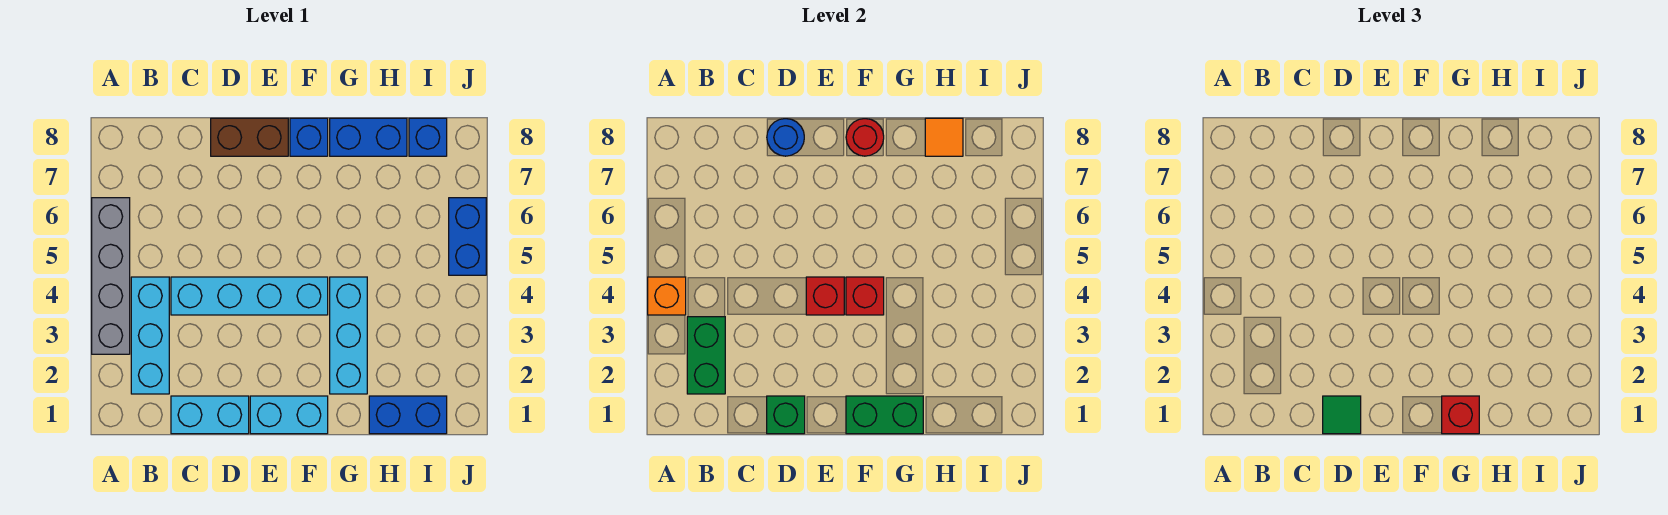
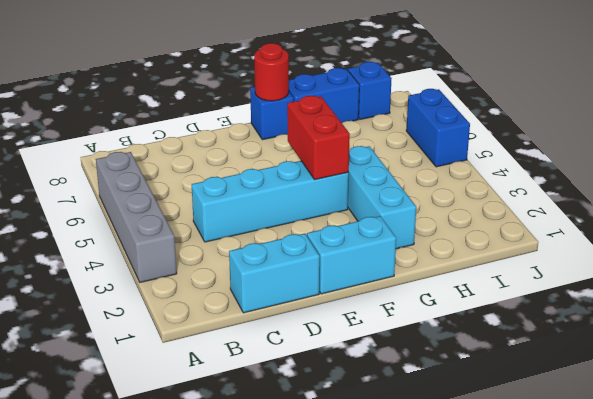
red 1x2 brick [287,96,350,180] -> red 1x1 brick [846,277,884,315]
none -> cyan 1x3 brick [131,277,169,394]
none -> brown 1x2 brick [211,118,288,156]
none -> blue 1x2 brick [369,396,447,434]

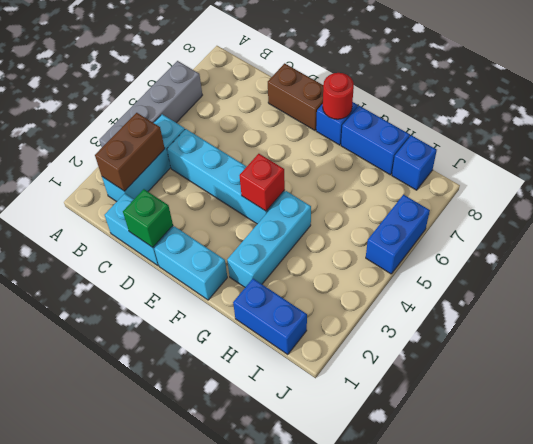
brown 1x2 brick [95,113,165,191] -> green 1x2 brick [687,317,725,394]
none -> orange 1x1 brick [648,277,686,315]
none -> blue 1x1 round brick [767,119,804,156]
none -> red 1x1 brick [806,277,844,315]

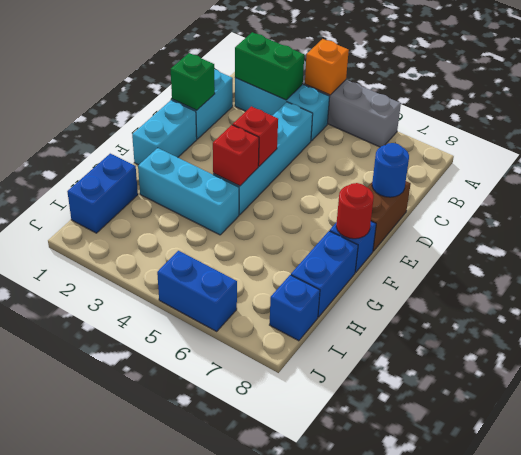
none -> green 1x2 brick [846,396,923,434]
none -> orange 1x1 tile [925,118,963,156]
none -> green 1x1 tile [1323,396,1361,434]

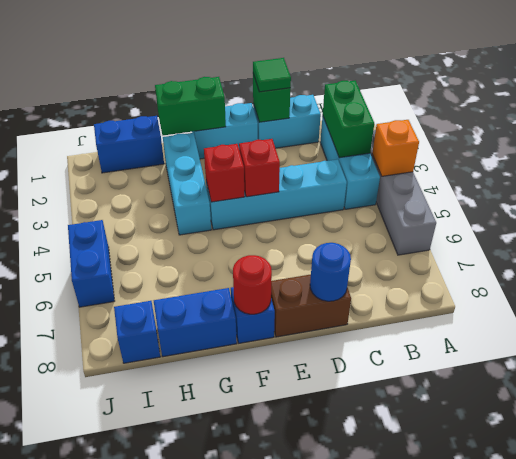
none -> orange 1x1 tile [925,118,963,156]
none -> red 1x1 brick [1442,396,1479,434]

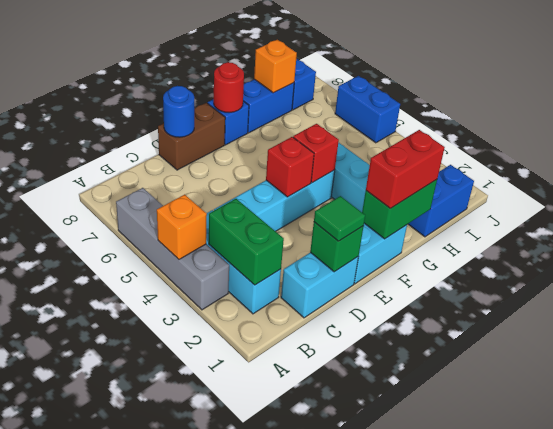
red 1x2 brick [366,130,445,209] -> red 1x1 brick [1442,396,1479,434]
orange 1x1 brick [254,40,297,93] -> orange 1x1 tile [925,118,963,156]

